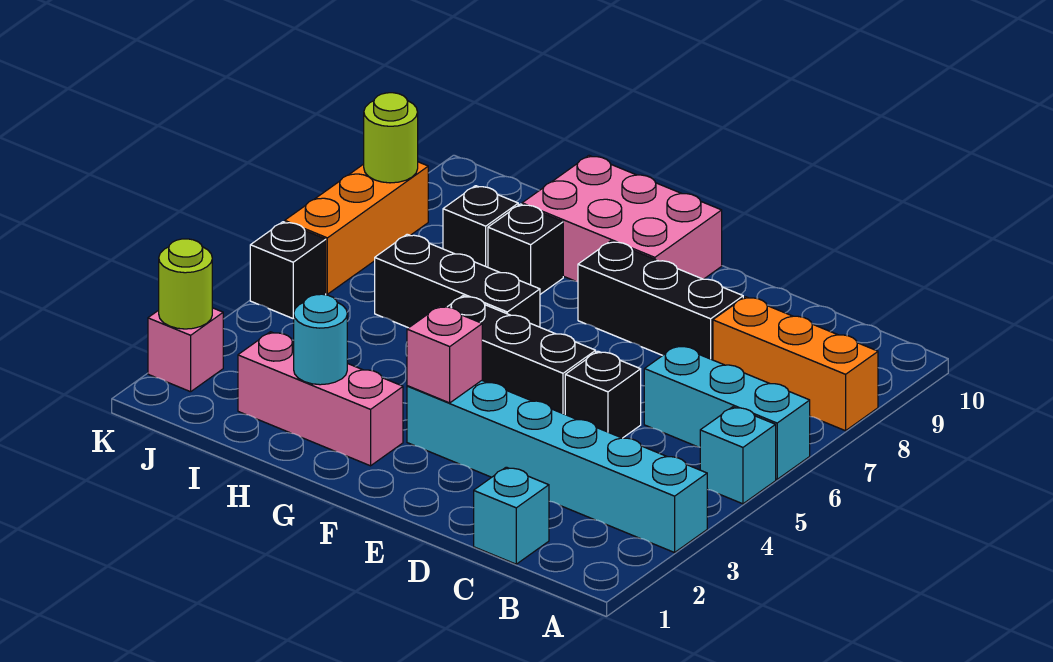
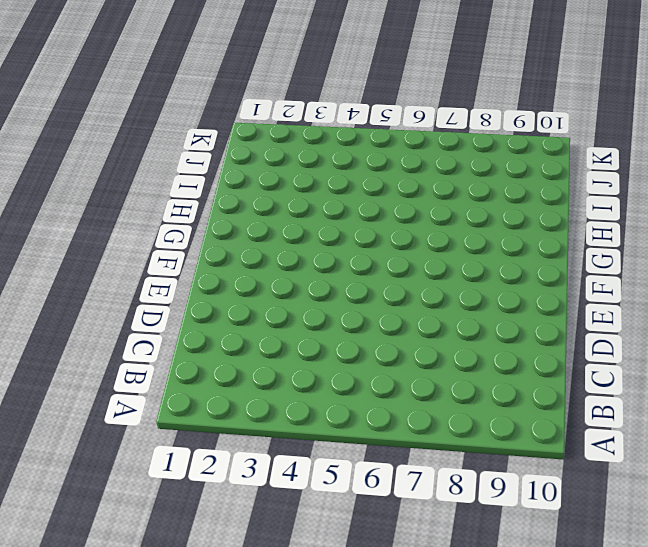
none -> cyan 1x6 brick [407,381,708,552]
none -> cyan 1x1 brick [700,407,776,504]
none -> cyan 1x3 brick [644,346,810,479]

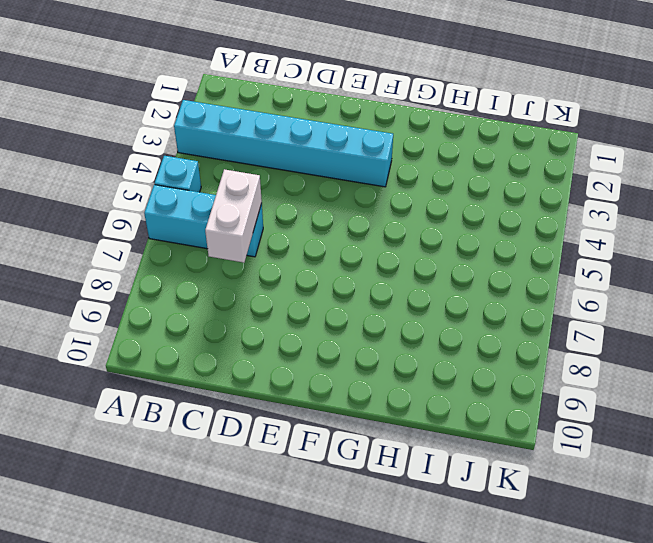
white 1x2 brick [205,169,262,263] -> none
none -> orange 1x3 brick [713,297,878,431]
none -> cyan 1x1 brick [474,467,549,564]
none -> black 1x1 brick [565,351,641,438]

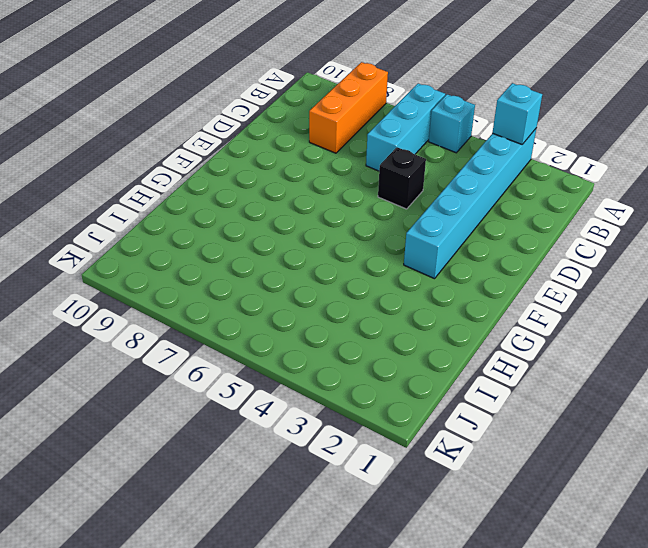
cyan 1x1 brick [493,83,542,144] -> cyan 1x1 brick moved to [474,467,549,564]
none -> black 1x3 brick [578,241,743,360]
none -> black 1x3 brick [448,296,596,414]
none -> pink 2x3 brick [522,156,722,282]

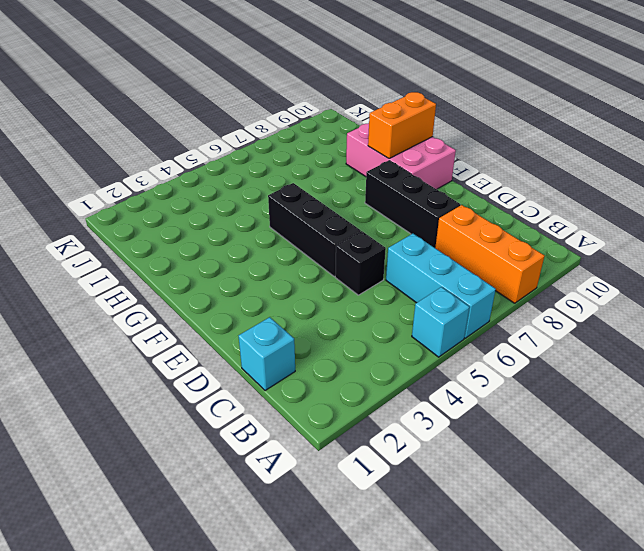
orange 1x2 brick [368,92,436,159] -> none
none -> cyan 1x6 brick [407,381,708,552]
none -> pink 1x3 brick [238,332,403,466]
none -> black 1x3 brick [375,234,540,328]

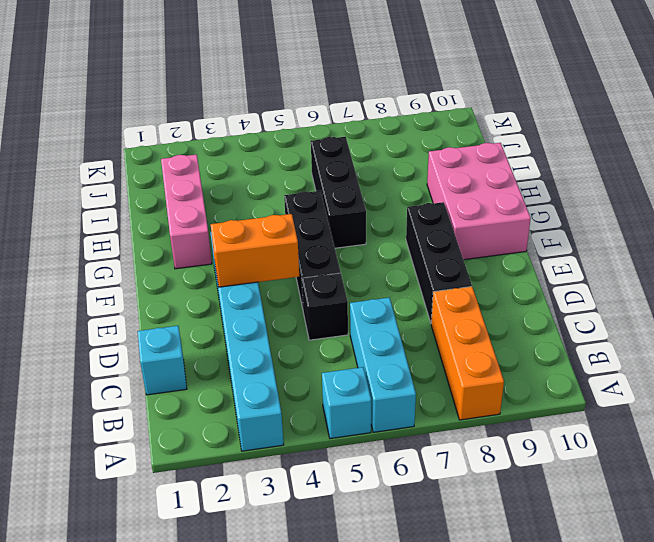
orange 1x2 brick [211,214,299,287] -> none
none -> black 1x1 brick [488,204,563,294]
none -> black 1x1 brick [443,186,518,267]
none -> pink 1x1 brick [148,308,223,392]

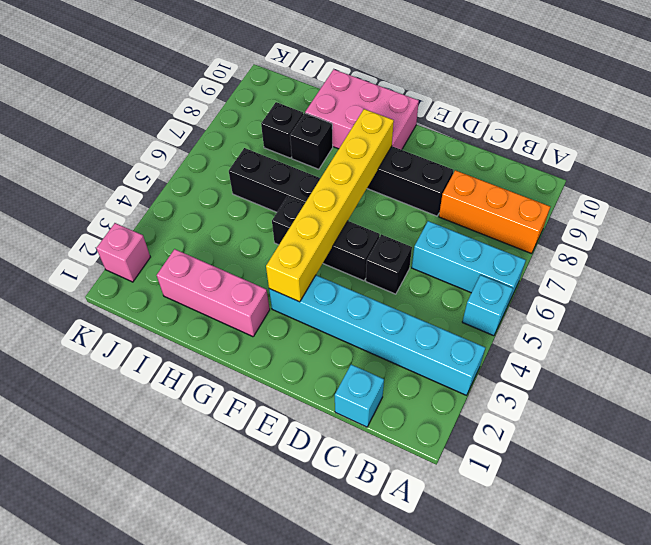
yellow 1x6 brick [266,109,394,302] -> pink 1x1 brick [407,306,482,403]
none -> black 1x1 brick [250,222,326,318]
none -> orange 1x3 brick [285,162,428,294]
none -> cyan 1x1 round brick [293,294,347,385]

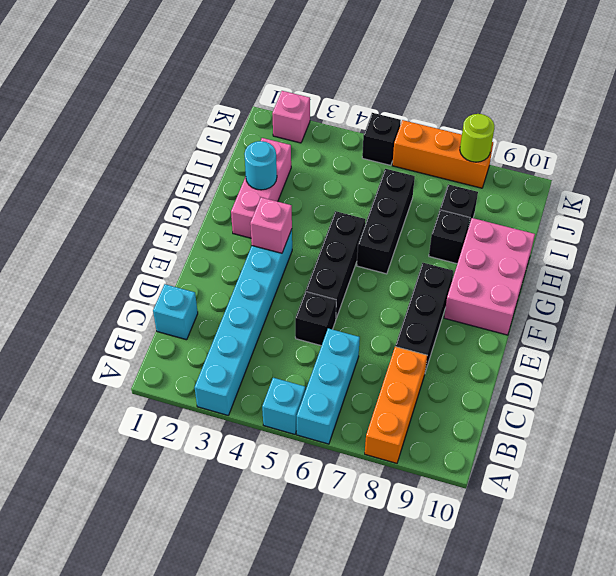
none -> lime 1x1 round brick [159,239,212,329]

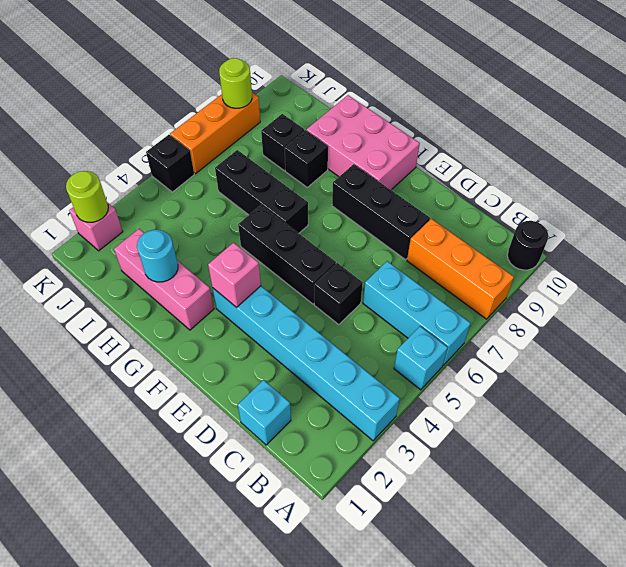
black 1x1 round brick [507,221,548,270] -> none

